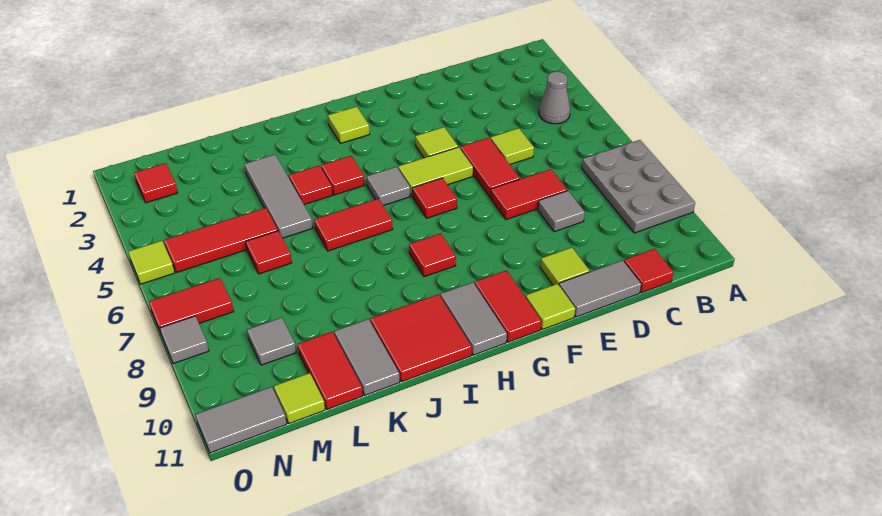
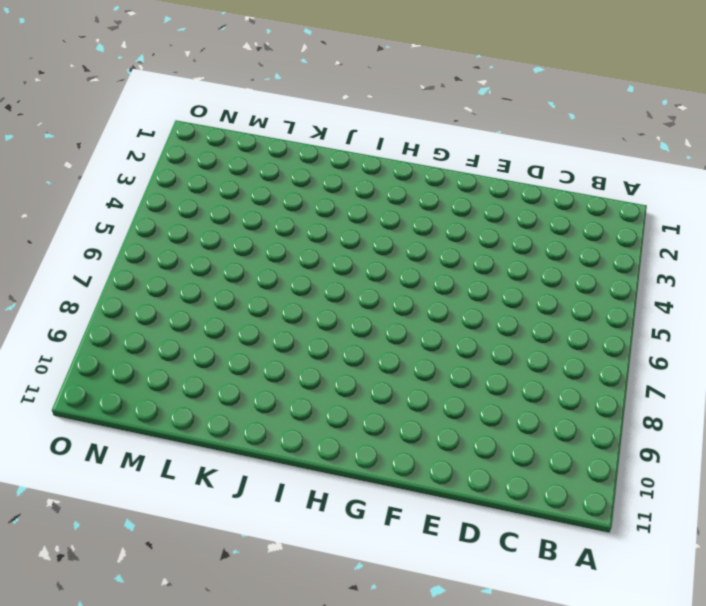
none -> grey 2x3 plate [582,140,695,233]
none -> grey 1x1 cone [539,72,570,124]
none -> red 1x1 tile [624,249,673,293]
none -> lime 1x1 tile [491,128,534,164]

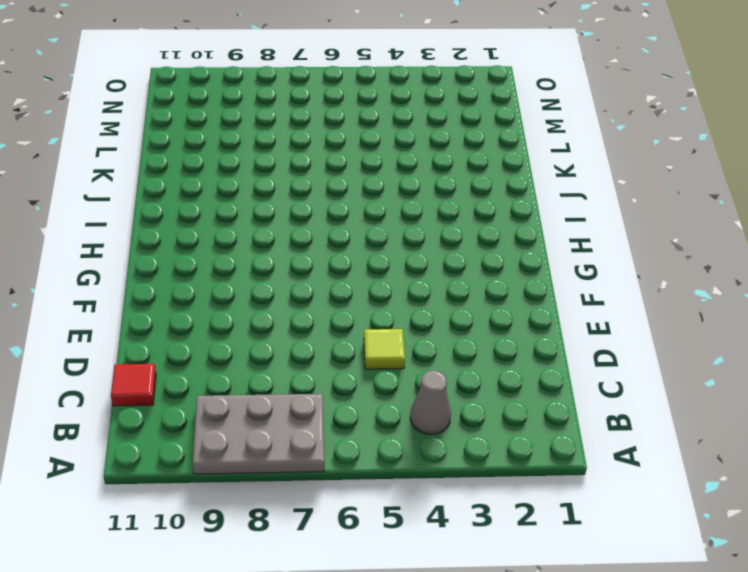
none -> red 1x2 tile [491,169,567,220]
none -> grey 1x1 tile [538,191,585,232]
none -> grey 1x2 tile [559,260,641,317]
none -> red 1x2 tile [460,138,520,197]

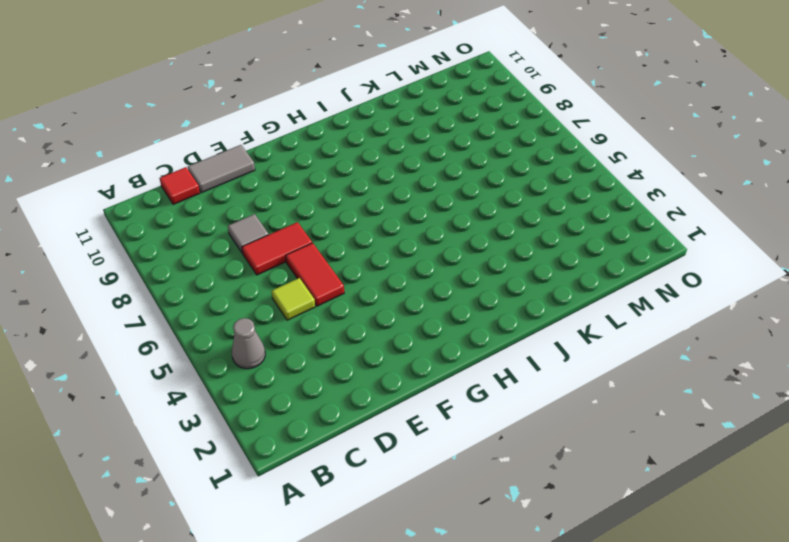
none -> grey 2x3 plate [582,140,695,233]
none -> lime 1x1 tile [540,247,590,285]
none -> lime 1x1 tile [415,127,458,158]
none -> lime 1x2 tile [398,147,473,196]

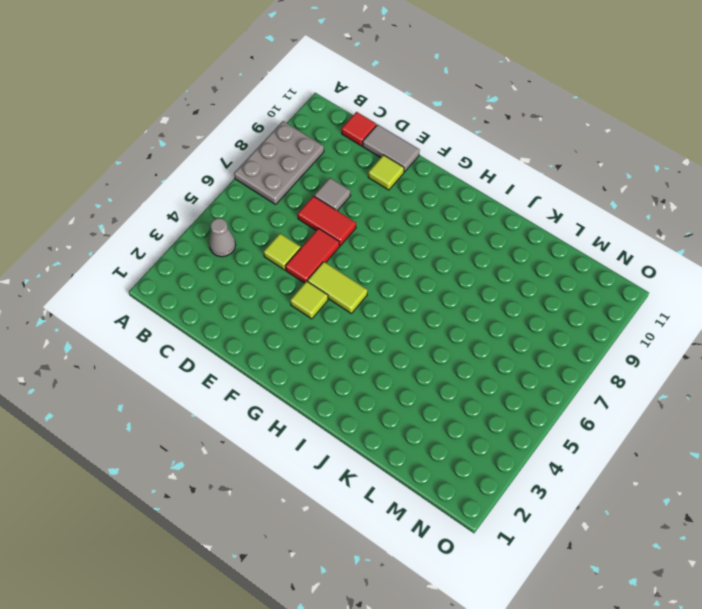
none -> lime 1x1 tile [526,284,575,330]
none -> red 1x1 tile [412,178,457,218]
none -> red 1x2 tile [475,270,541,342]
none -> lime 1x1 tile [328,107,370,143]

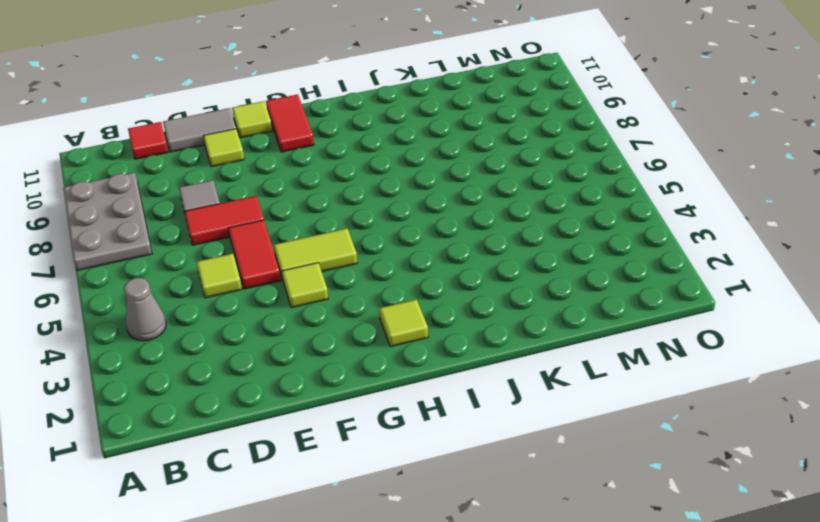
none -> red 1x1 tile [412,178,457,218]
none -> grey 1x1 tile [366,167,410,206]
none -> red 1x1 tile [409,233,456,277]
none -> grey 1x2 tile [441,282,507,355]

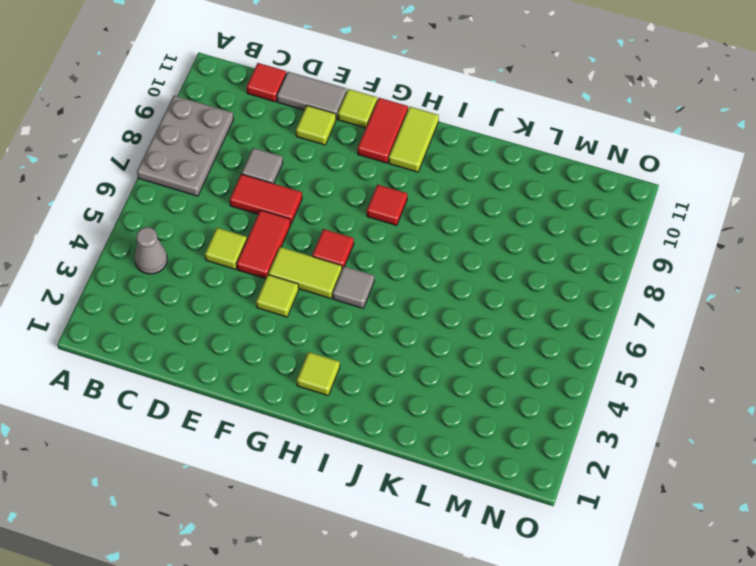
lime 1x2 tile [389,107,439,172] -> grey 1x2 tile [441,282,507,355]
none -> red 1x1 tile [321,156,365,195]
none -> red 1x2 tile [314,199,393,251]
none -> red 2x2 tile [370,294,472,382]
none -> red 1x1 tile [289,166,333,205]

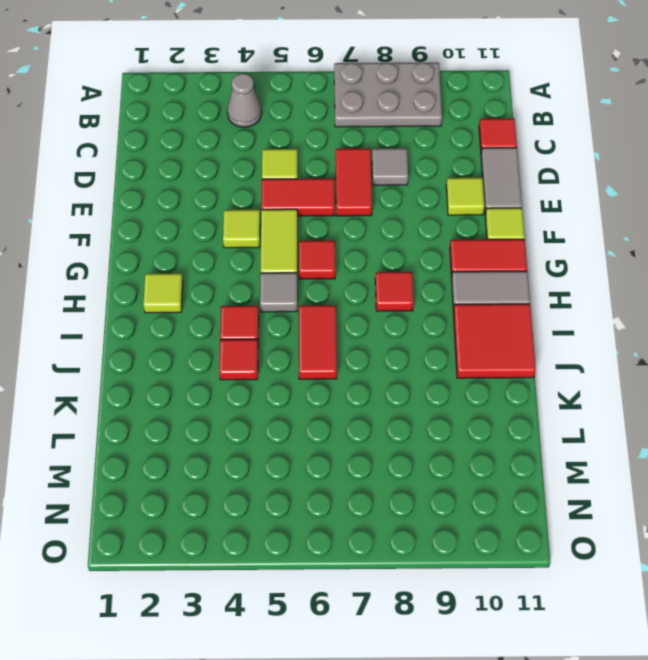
none -> grey 1x3 tile [245,155,313,238]
none -> grey 1x2 tile [334,319,400,395]
none -> red 1x3 tile [164,208,278,273]
none -> red 1x1 tile [246,231,292,274]

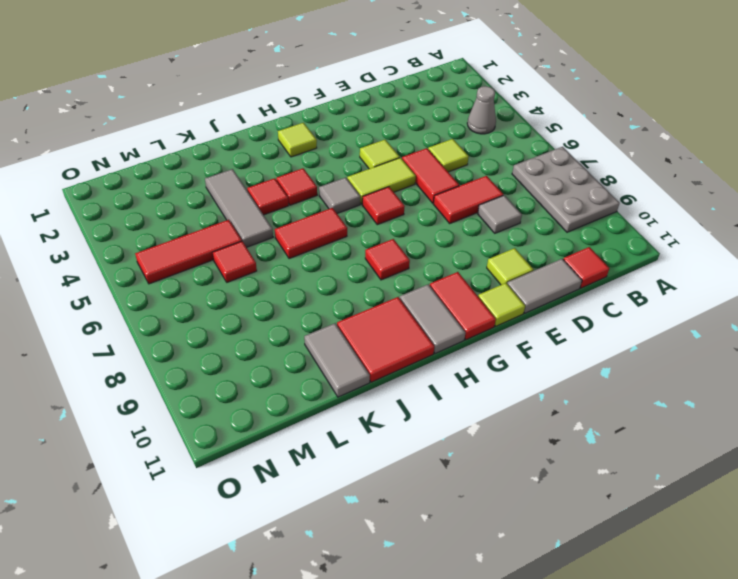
none -> red 1x2 tile [298,332,363,409]
none -> grey 1x1 tile [247,317,296,365]
none -> lime 1x1 tile [274,373,325,424]
none -> red 1x1 tile [134,163,178,203]

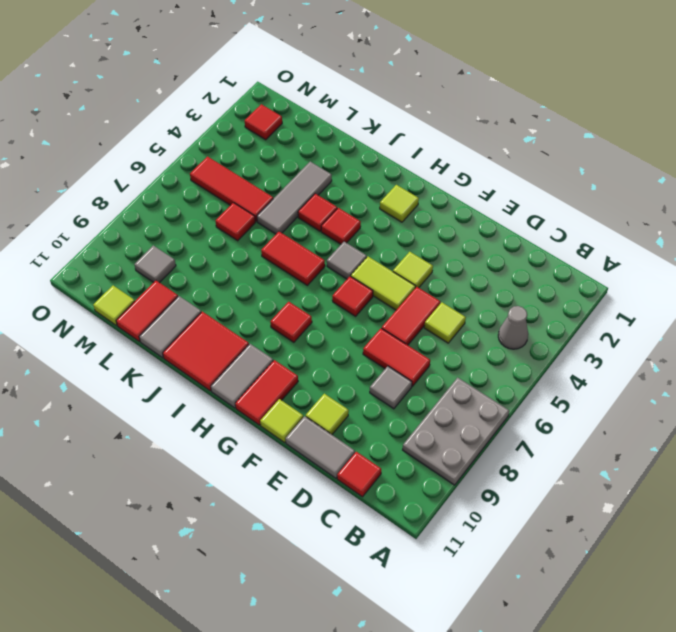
none -> red 1x2 tile [149,278,234,333]
none -> grey 1x2 tile [195,387,287,453]
none -> lime 1x1 tile [128,241,175,284]
none -> grey 1x1 tile [160,316,209,364]

